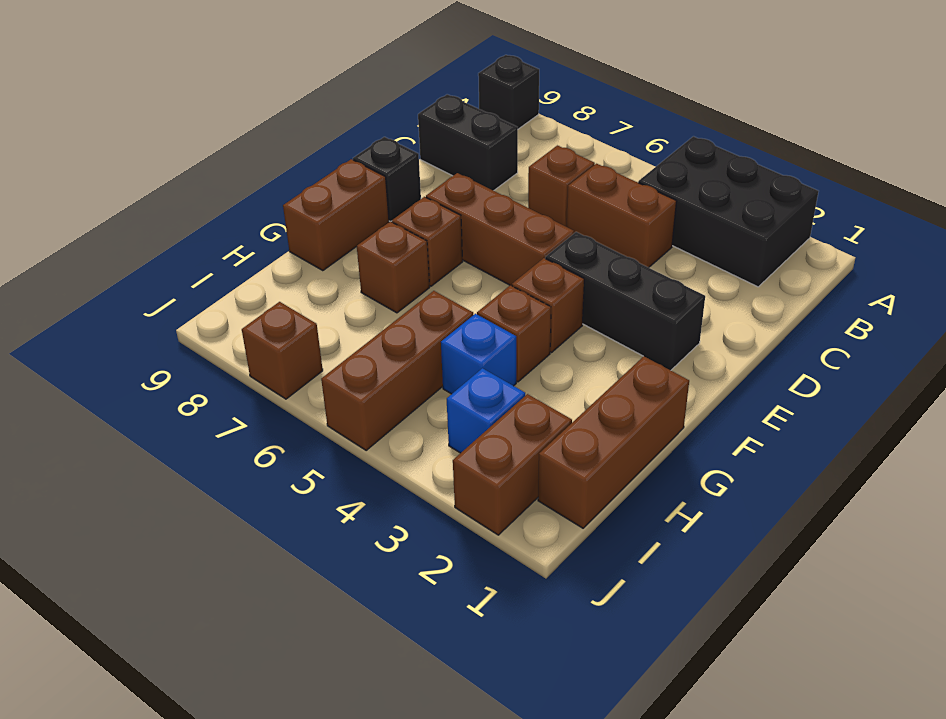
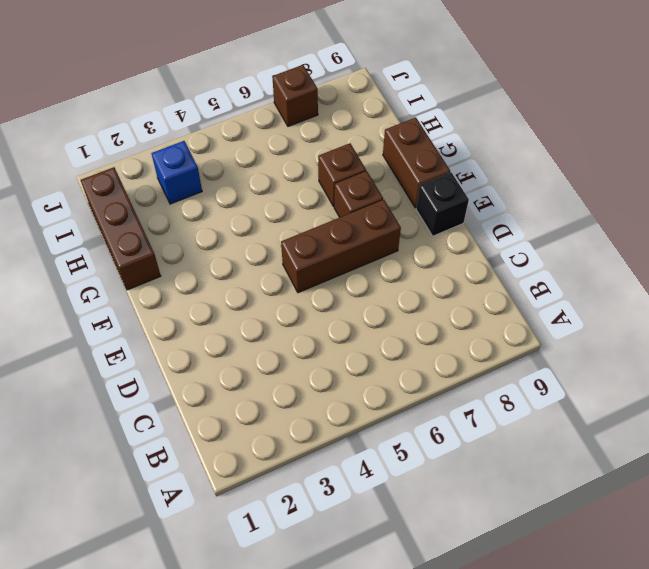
none -> black 2x3 brick [638,136,819,287]
none -> black 1x1 brick [478,55,539,129]
none -> brown 1x2 brick [567,164,677,268]

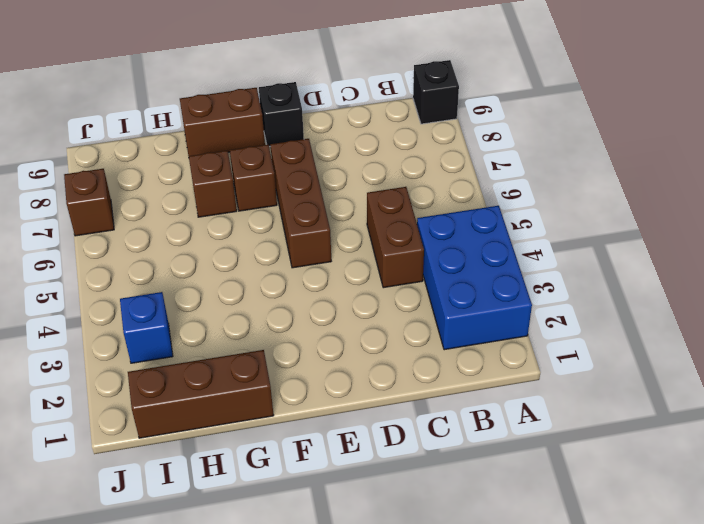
blue 2x3 brick [417,206,532,350] -> black 2x3 brick [638,136,819,287]
none -> brown 1x1 brick [528,145,595,227]
none -> black 1x2 brick [418,94,518,191]
none -> black 1x3 brick [545,232,705,370]

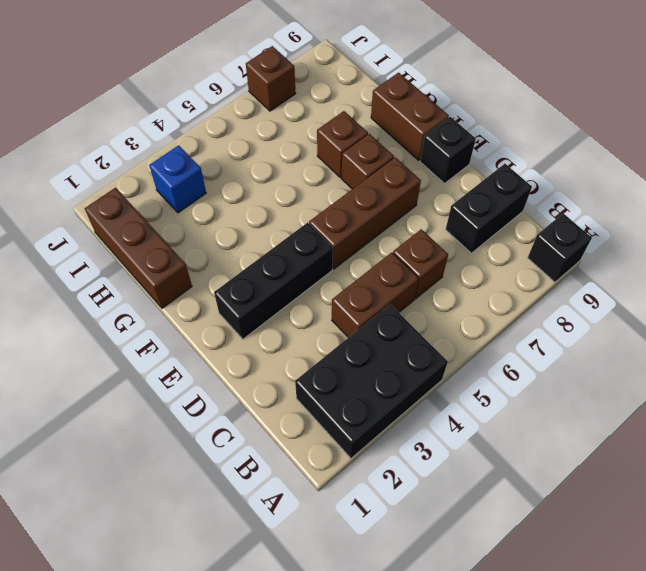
none -> brown 1x1 brick [512,258,584,353]
none -> brown 1x1 brick [477,285,551,382]
none -> blue 1x1 brick [441,314,516,394]

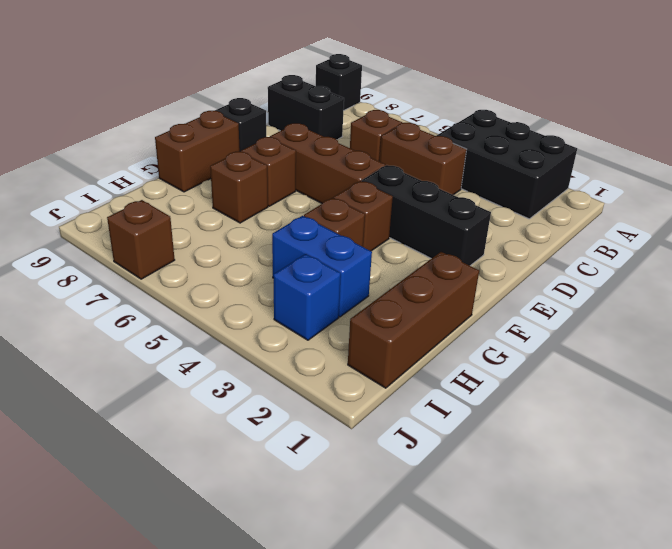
blue 1x2 brick [272,216,372,317] -> blue 1x1 brick [441,314,516,394]
none -> brown 1x3 brick [321,291,473,450]
none -> brown 1x2 brick [453,394,572,535]

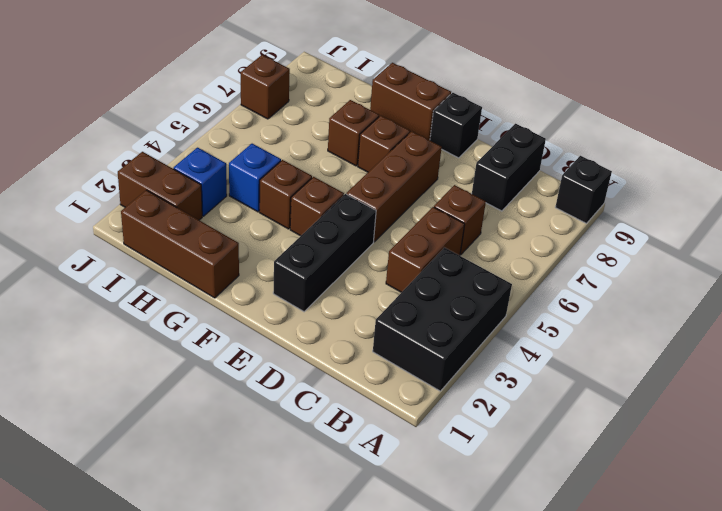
none -> brown 1x3 brick [321,291,473,450]

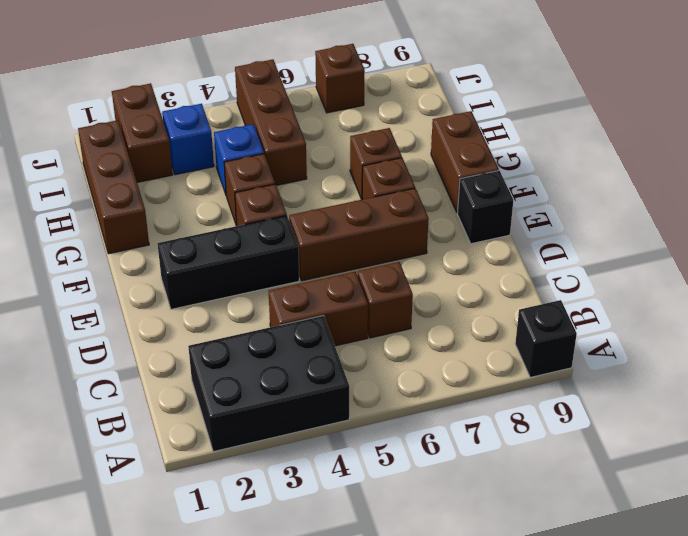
none -> black 1x2 brick [418,94,518,191]

